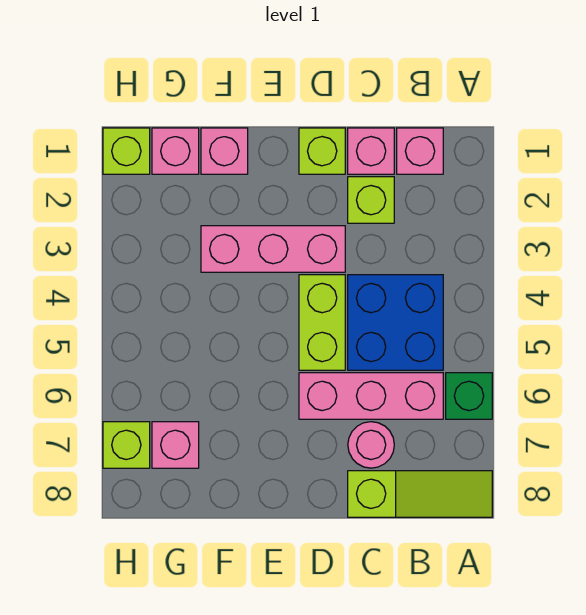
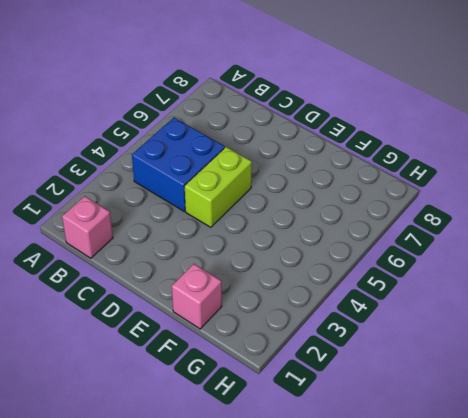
none -> green 1x1 brick [446,373,492,419]
none -> lime 1x3 slope [348,471,492,517]
none -> pink 1x3 brick [299,373,443,419]

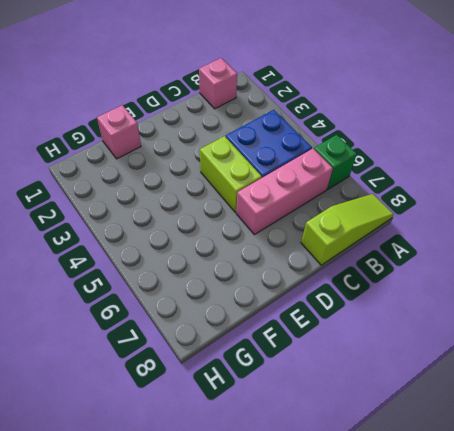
none -> pink 1x1 brick [348,128,394,174]
none -> lime 1x1 brick [348,177,394,223]
none -> pink 1x1 round brick [348,422,394,468]

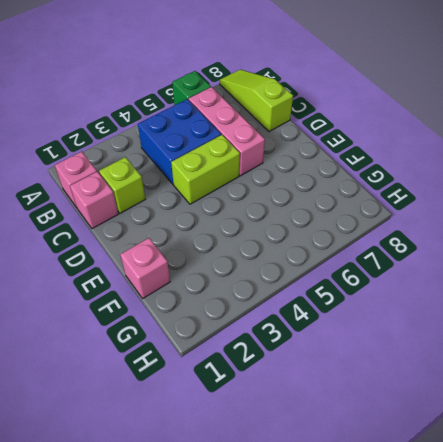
none -> pink 1x1 round brick [348,422,394,468]
none -> lime 1x1 brick [299,128,345,174]
none -> pink 1x3 brick [201,226,345,272]

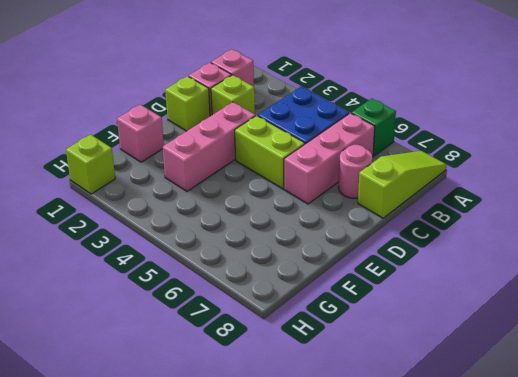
none -> pink 1x1 brick [152,128,199,174]
none -> pink 1x1 brick [152,422,199,468]
none -> lime 1x1 brick [103,422,150,468]

